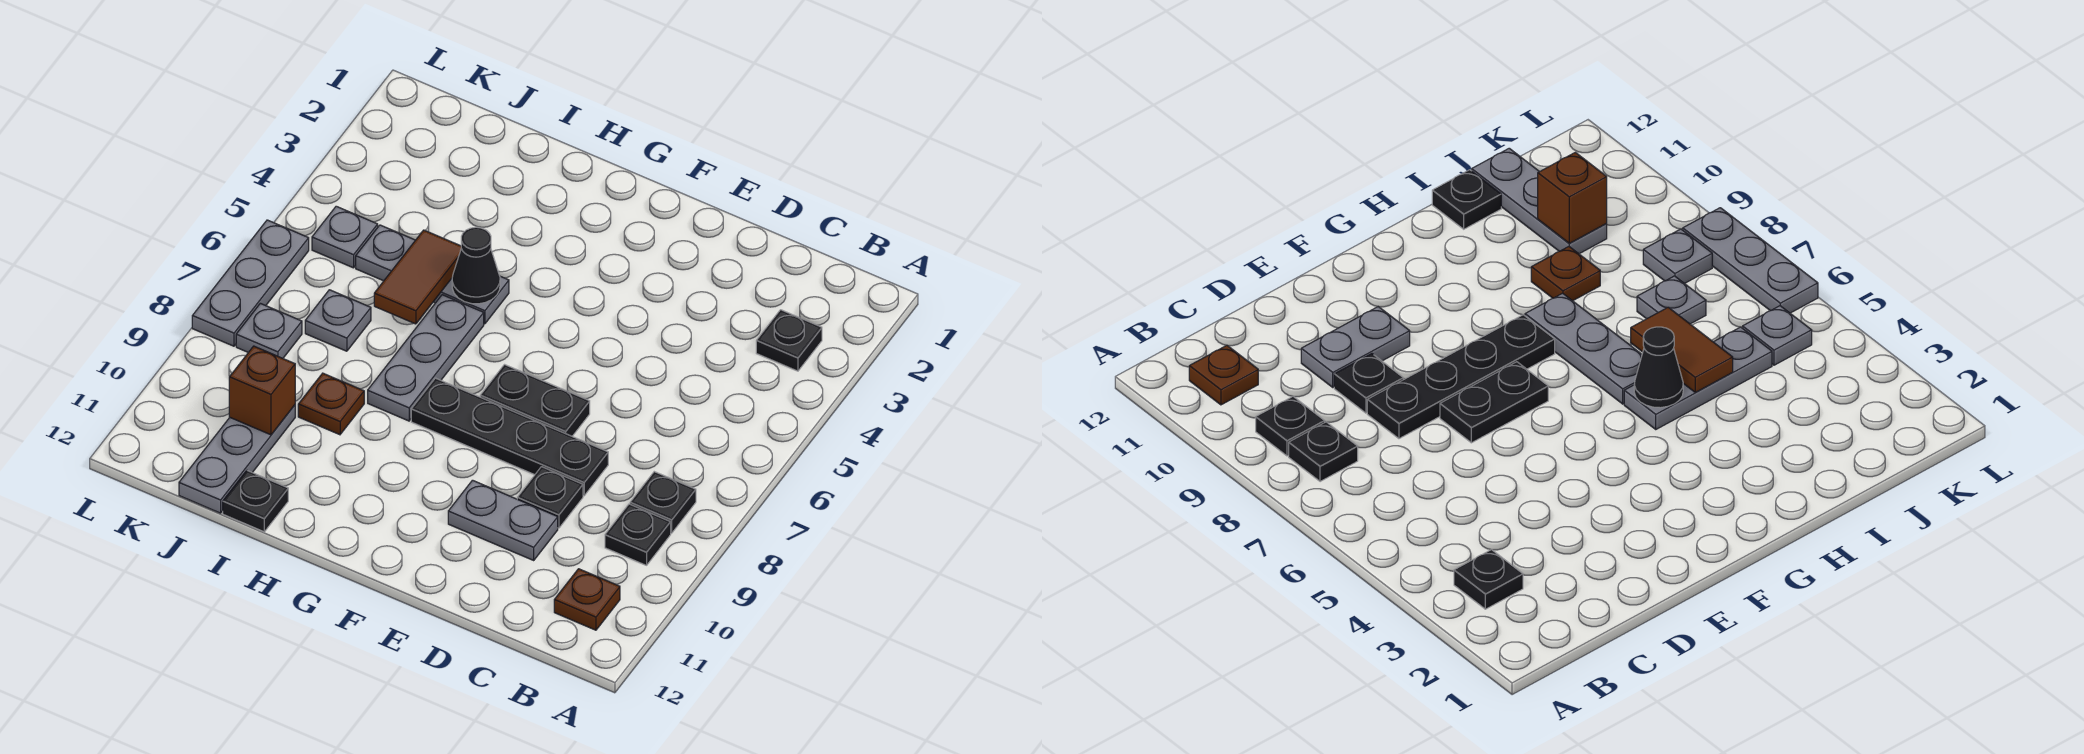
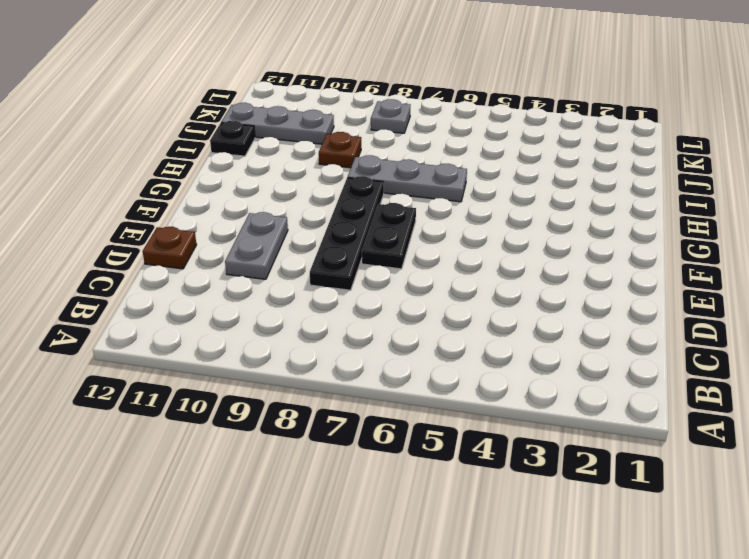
brown 1x1 plate [143,227,197,269] -> brown 1x1 plate moved to [554,569,620,630]
none -> black 1x1 plate [756,310,822,371]
none -> black 1x1 plate [630,472,696,533]
none -> black 1x1 plate [605,504,671,565]

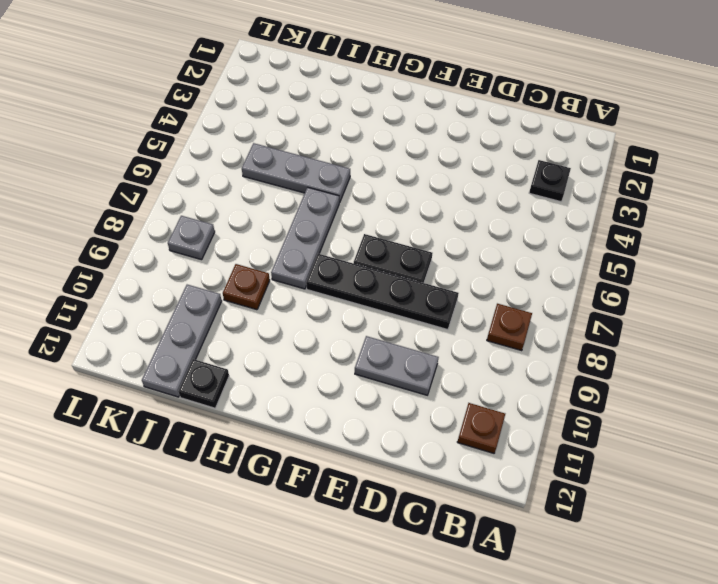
brown 1x1 plate [487,304,532,351] -> black 1x1 plate [630,472,696,533]
none -> black 1x1 plate [605,504,671,565]
none -> black 1x1 plate [517,467,583,528]
none -> grey 1x1 plate [305,290,371,351]

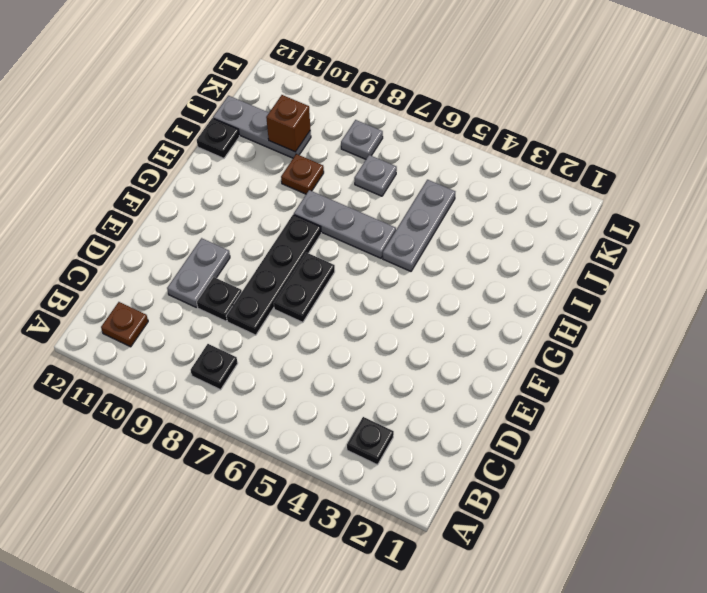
none -> black 1x1 plate [605,504,671,565]
none -> grey 1x1 plate [312,206,378,268]
none -> grey 1x3 plate [192,220,309,346]

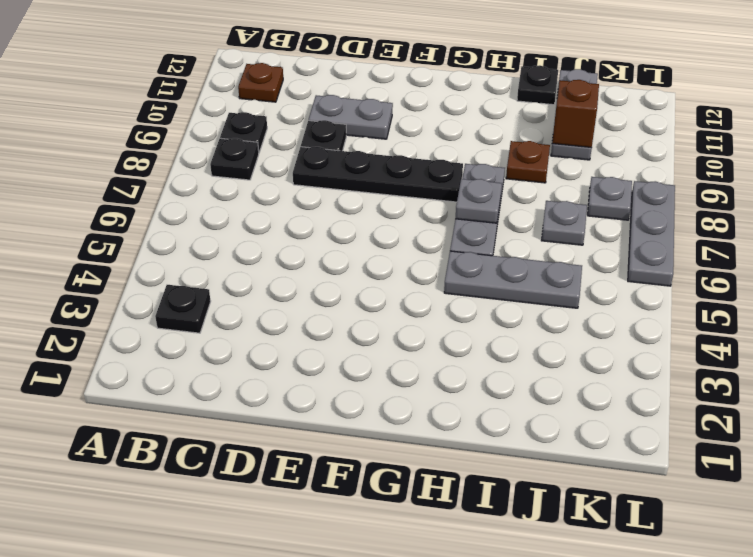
grey 1x1 plate [456,179,502,223] -> grey 1x1 plate moved to [312,206,378,268]
none -> black 1x2 plate [480,365,590,436]
none -> black 1x1 cone [452,227,500,304]
none -> brown 1x2 tile [374,230,461,324]

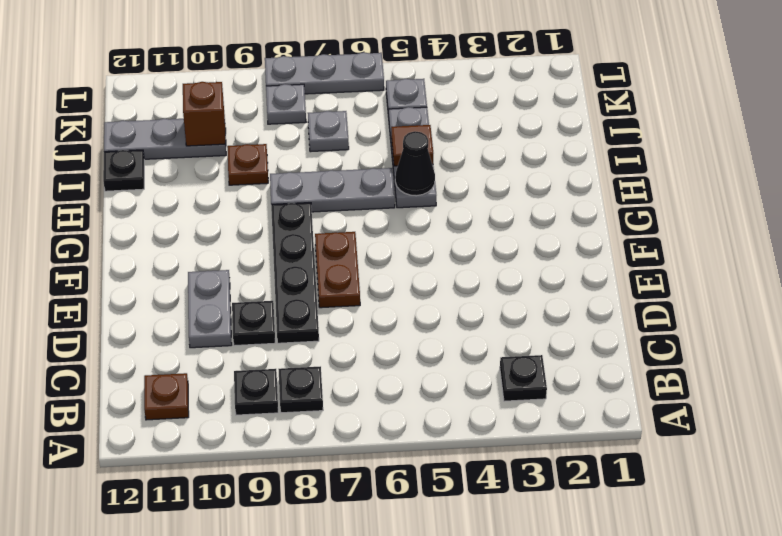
brown 1x2 plate [315,232,360,308] -> black 1x2 plate [480,365,590,436]
brown 1x1 tile [391,125,433,166] -> brown 1x2 tile [374,230,461,324]

